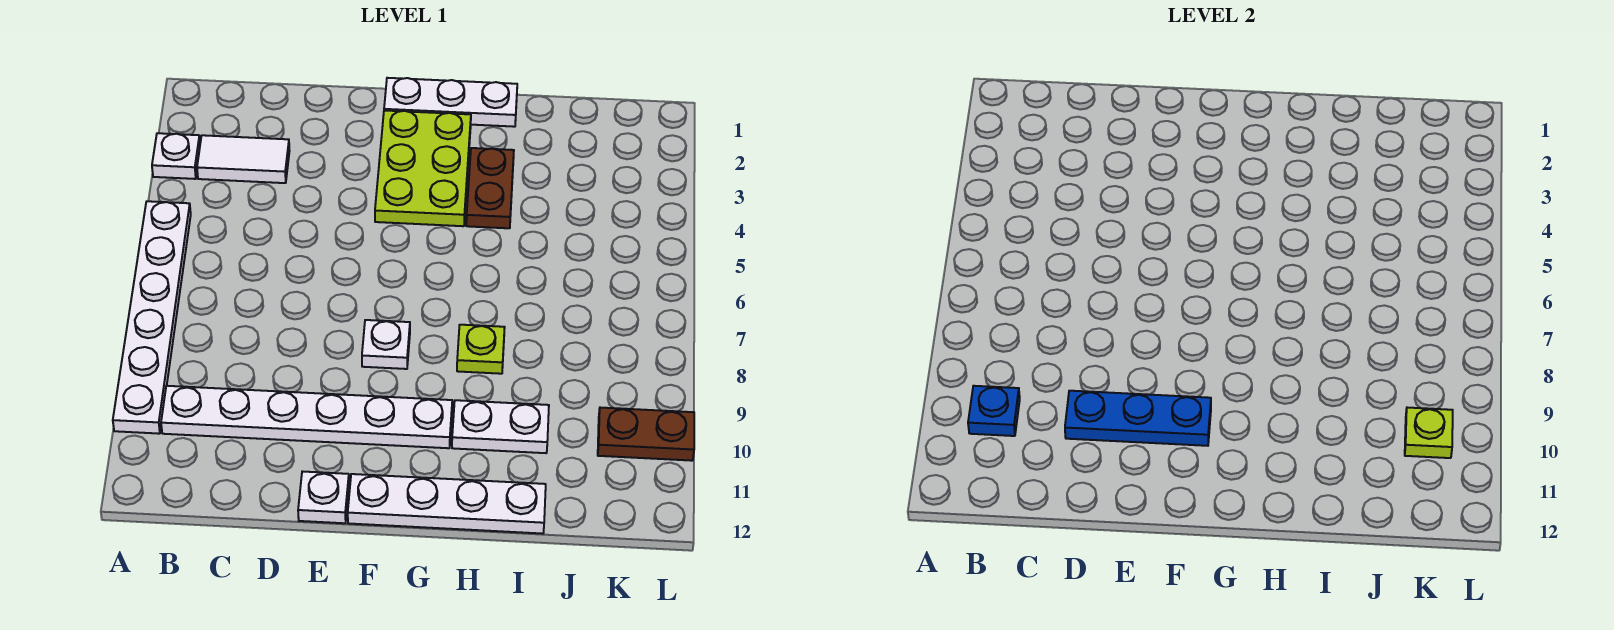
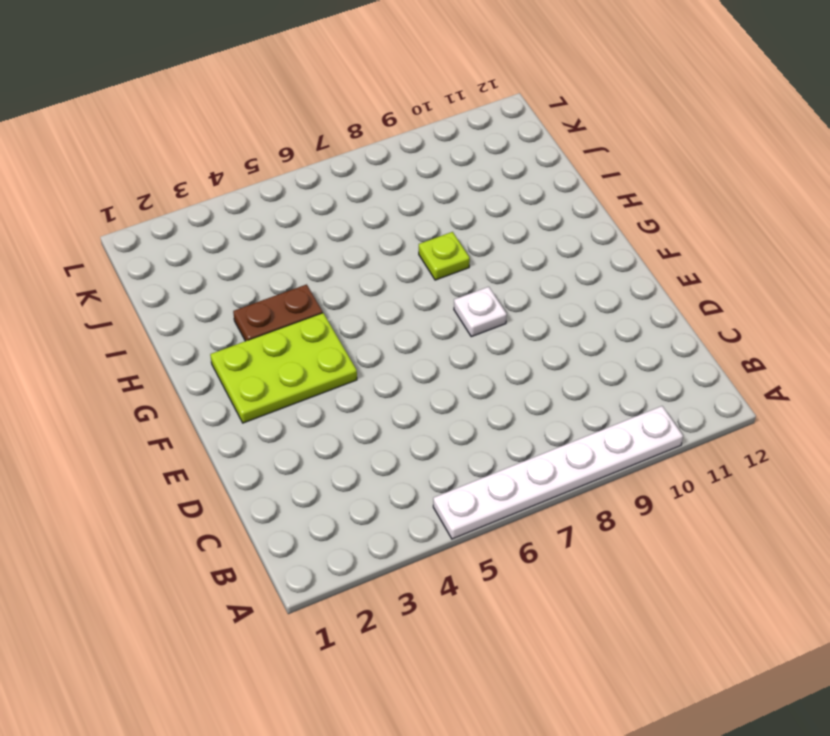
none -> white 1x1 plate [152,133,200,179]
none -> white 1x2 tile [197,135,289,183]
none -> white 1x6 plate [161,386,452,448]

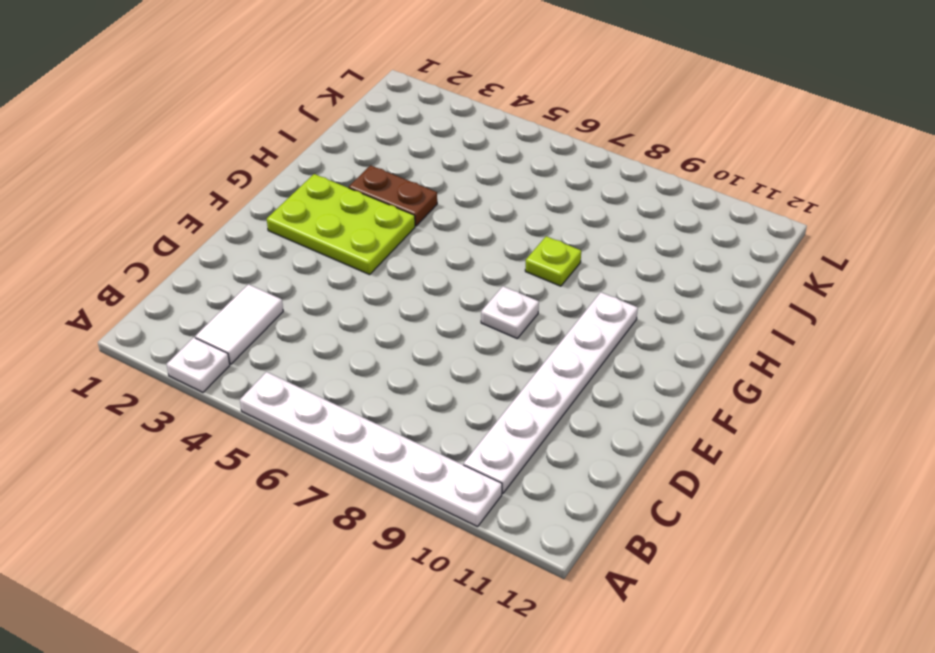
none -> white 1x1 plate [298,471,349,523]
none -> white 1x3 plate [384,78,517,127]
none -> white 1x4 plate [348,474,546,534]

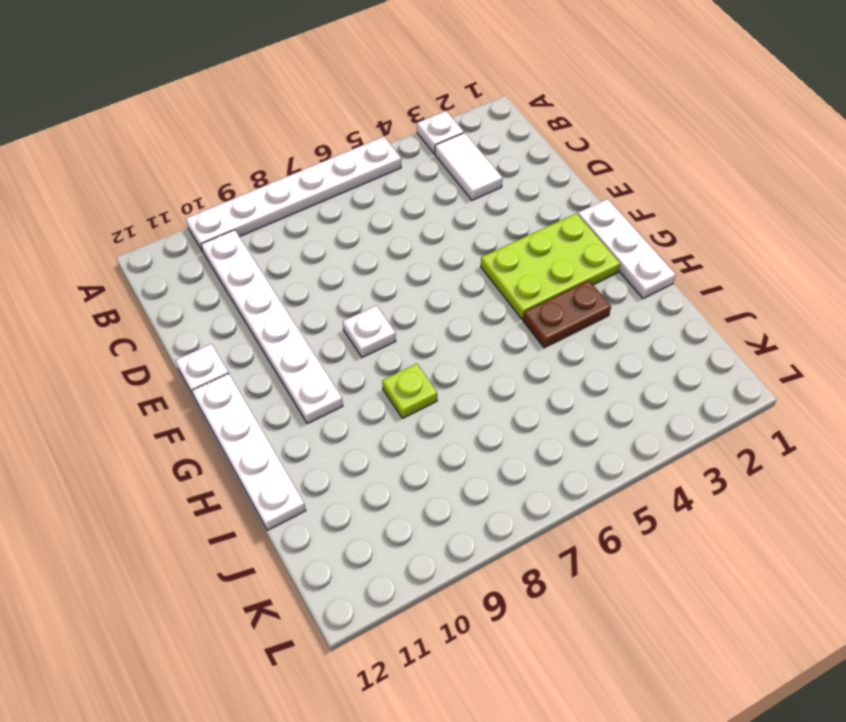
none -> white 1x2 plate [452,400,549,453]
none -> brown 1x2 plate [598,408,694,461]
none -> blue 1x1 plate [968,386,1020,436]

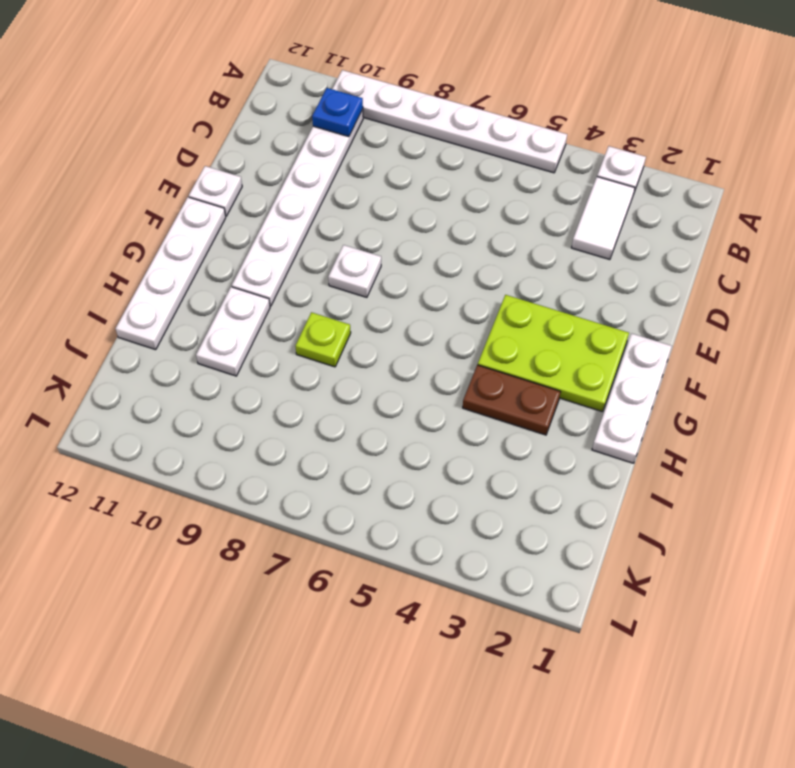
none -> brown 1x2 plate [598,408,694,461]
none -> blue 1x3 plate [1065,391,1211,446]
none -> lime 1x1 plate [1405,408,1453,458]

